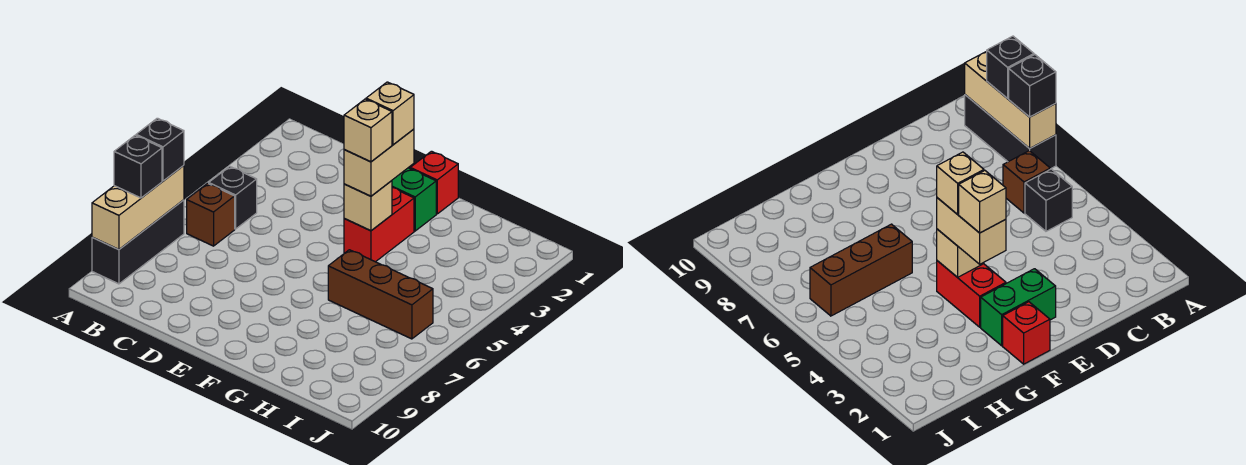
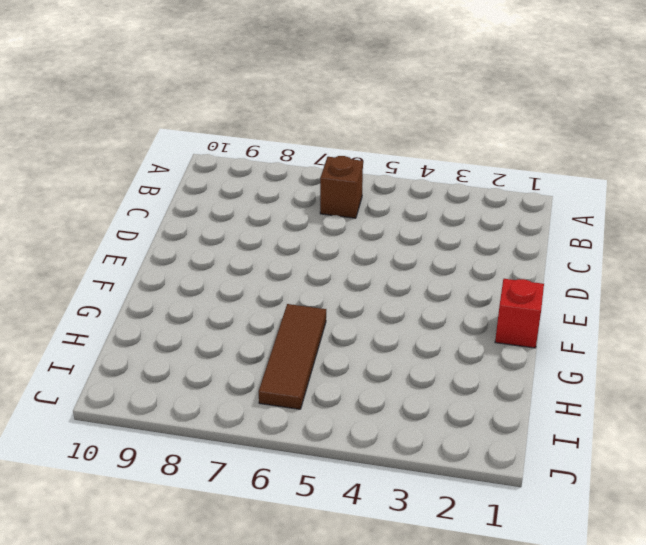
brown 1x3 tile [259,304,326,409] -> brown 1x3 brick [328,250,433,339]
none -> black 1x3 brick [92,200,184,284]
none -> black 1x1 brick [209,166,257,229]
none -> green 1x2 brick [392,168,436,231]

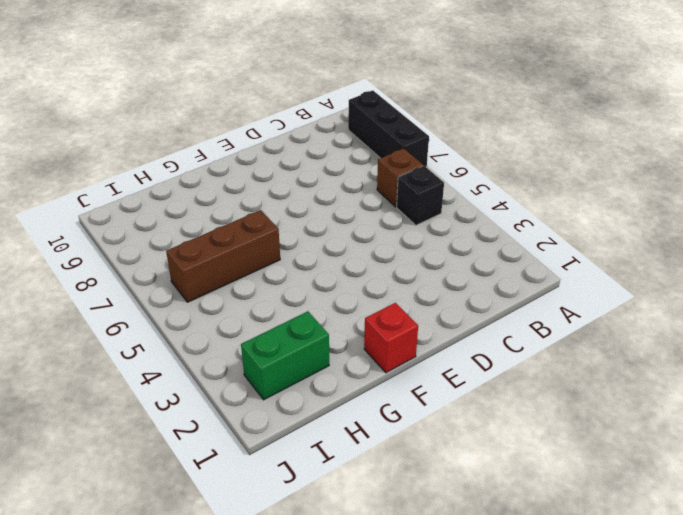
green 1x2 brick [241,311,329,400] -> green 1x2 brick moved to [392,168,436,231]
none -> red 1x2 brick [344,187,414,262]
none -> tan 1x3 brick [92,165,184,250]
none -> tan 1x1 brick [344,181,392,231]

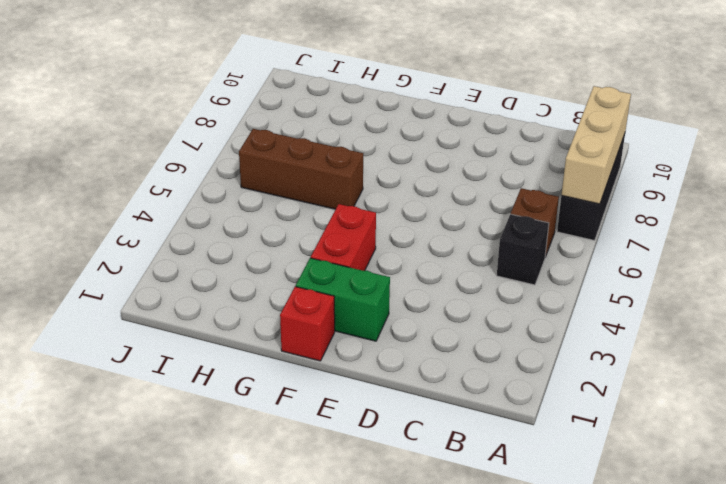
none -> tan 1x1 brick [344,181,392,231]
none -> black 1x1 brick [136,118,184,181]
none -> black 1x1 brick [114,135,162,198]

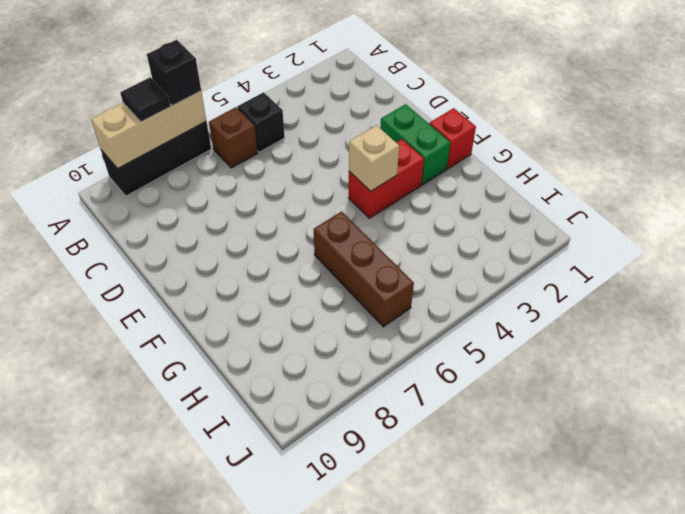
black 1x1 tile [120,77,171,122] -> black 1x1 brick [114,135,162,198]
none -> tan 1x2 brick [344,129,414,196]
none -> tan 1x1 brick [366,82,414,145]
none -> tan 1x1 brick [344,99,392,162]

